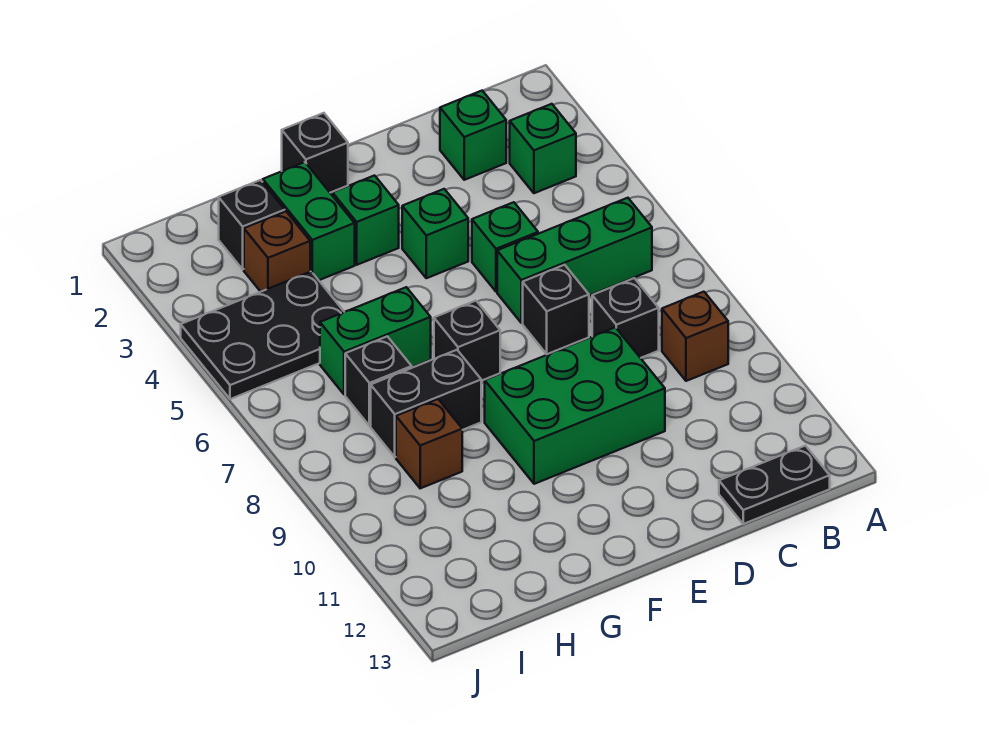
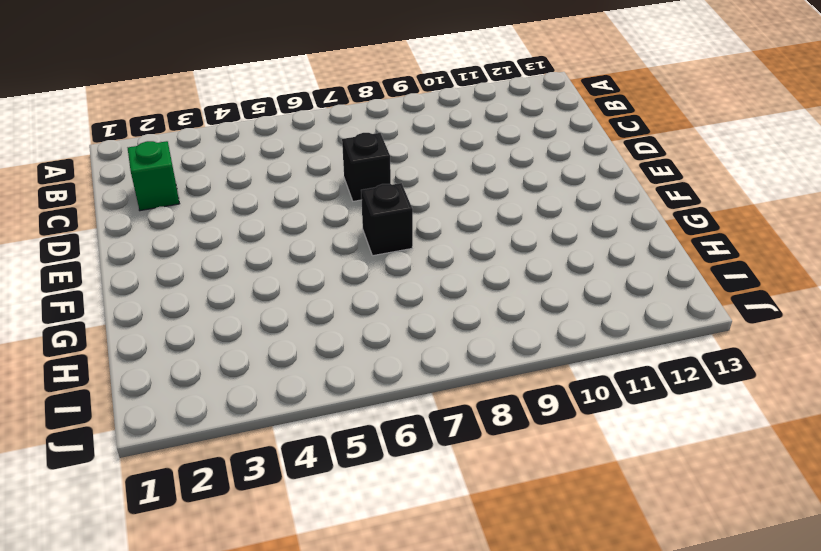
none -> green 1x1 brick [510,104,576,193]
none -> green 1x3 brick [497,198,652,323]
none -> brown 1x1 brick [662,292,728,381]

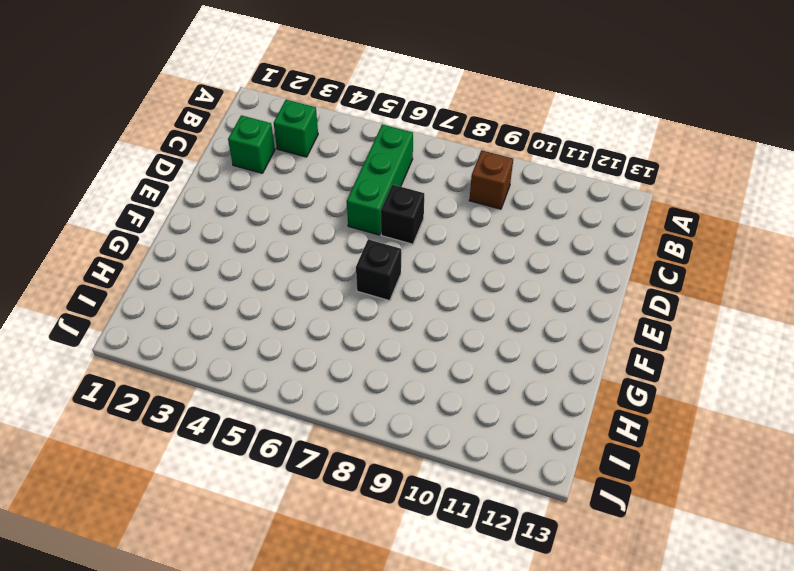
none -> black 1x2 plate [719,446,830,524]
none -> black 1x1 brick [592,278,659,358]
none -> green 1x1 brick [472,202,538,292]

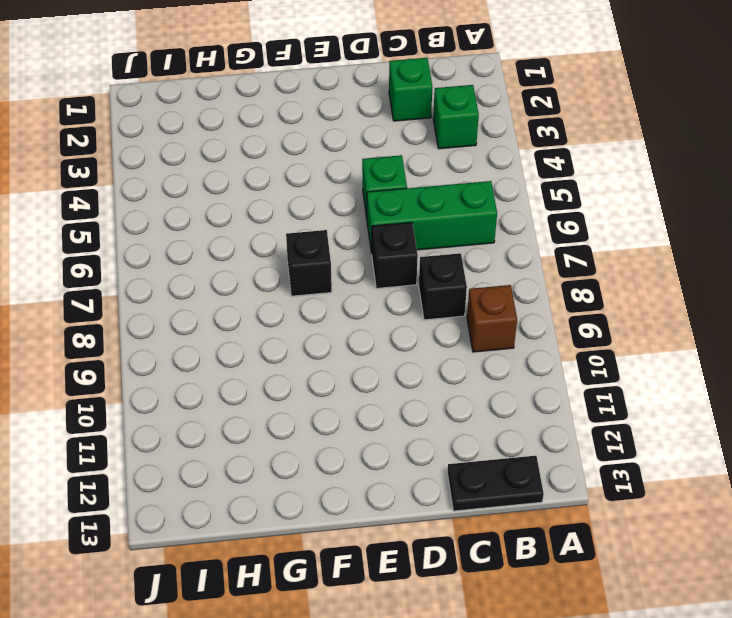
none -> green 2x3 brick [485,327,665,484]
none -> green 1x1 brick [402,189,468,278]
none -> black 1x1 brick [282,113,348,193]

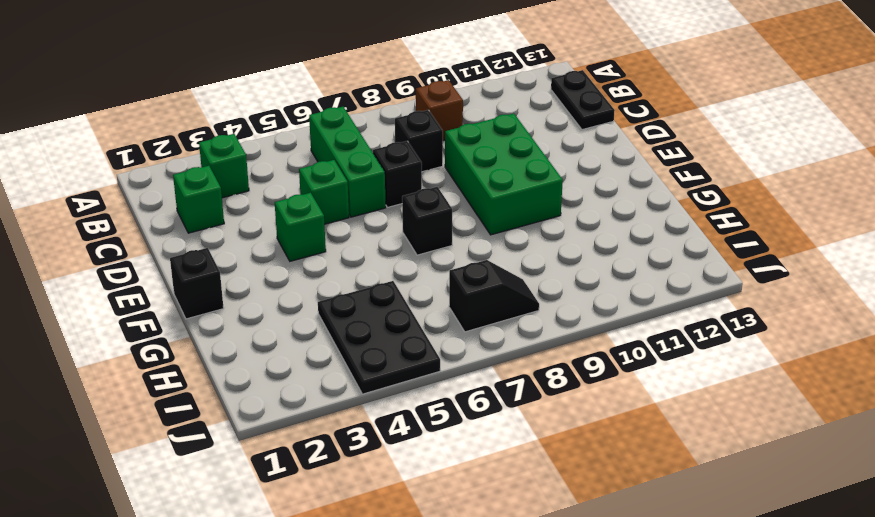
black 1x2 slope [449,260,539,332] -> none
none -> green 1x1 brick [332,176,399,265]
none -> green 1x2 brick [263,162,355,280]
none -> green 1x2 brick [320,287,431,395]

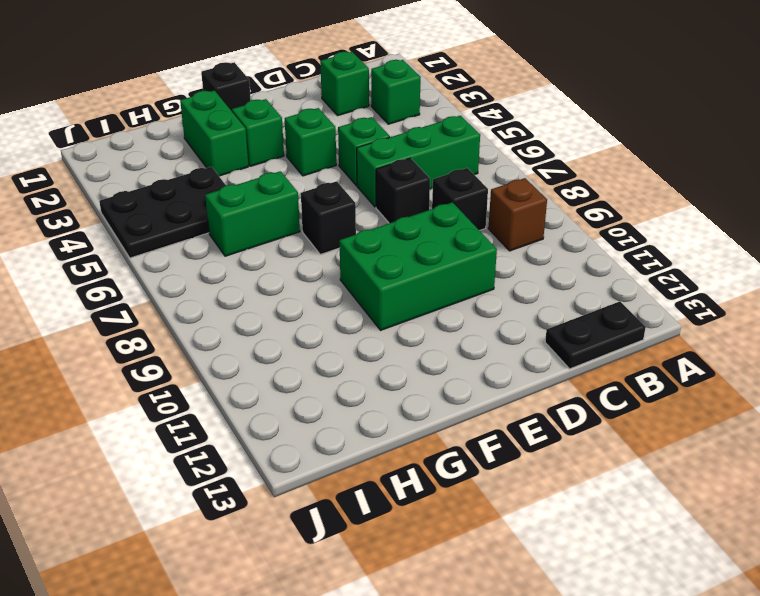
none -> black 1x2 brick [371,350,481,457]
none -> black 1x1 brick [219,180,285,269]
none -> brown 1x1 brick [244,211,310,292]

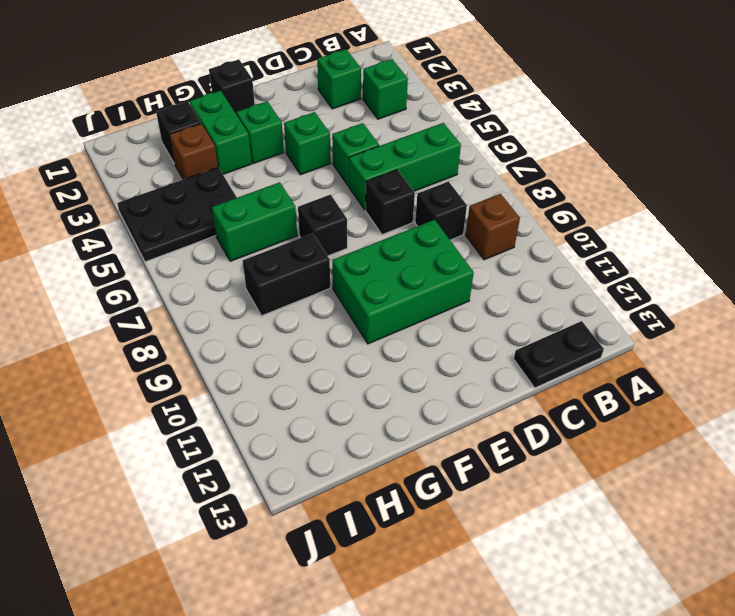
none -> black 1x1 brick [345,336,412,426]
none -> brown 1x1 brick [396,399,462,488]

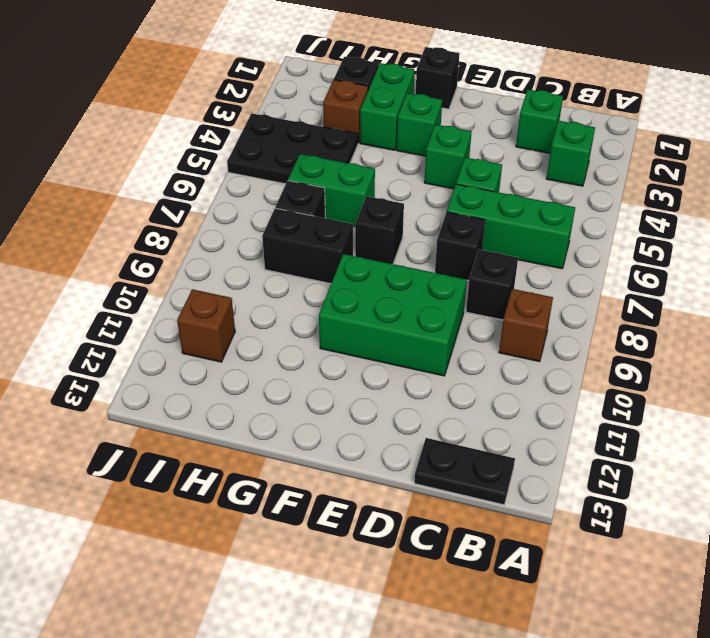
brown 1x1 brick [177,289,235,362] -> brown 1x1 brick moved to [396,399,462,488]

